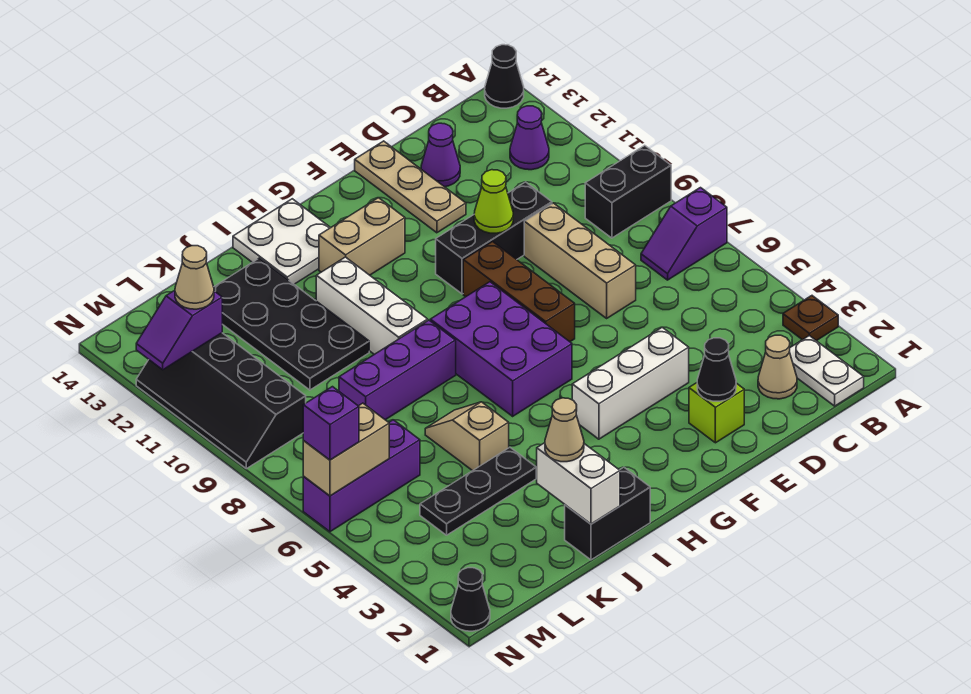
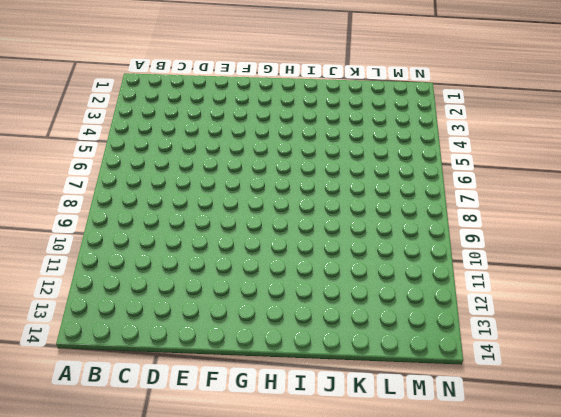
none -> brown 1x1 plate [783,296,838,341]
none -> purple 1x2 slope [641,188,727,280]
none -> black 1x2 brick [585,145,671,238]
none -> black 1x1 cone [485,45,524,108]

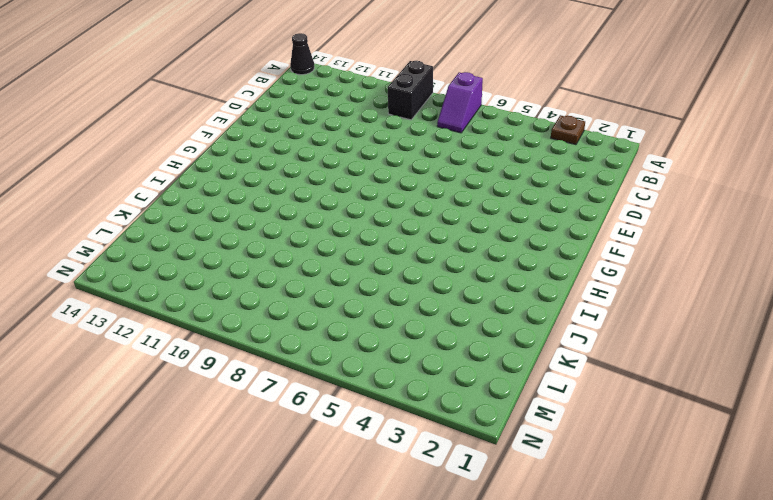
none -> white 1x2 plate [789,336,864,406]
none -> purple 1x1 cone [510,106,549,170]
none -> tan 1x1 cone [758,335,797,399]
none -> tan 1x3 brick [524,203,636,318]

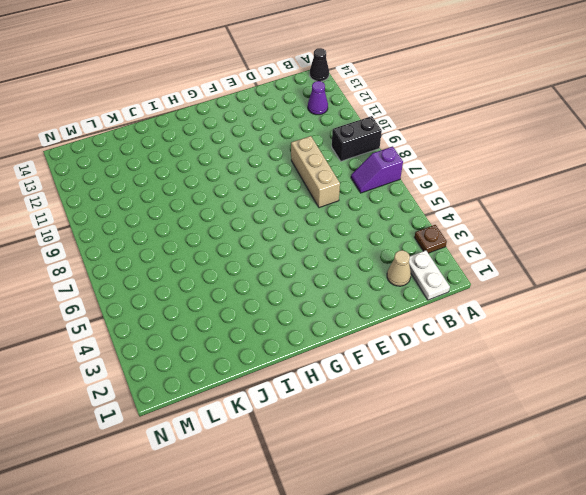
none -> black 1x3 brick [436,182,552,294]
none -> purple 1x1 cone [421,123,460,187]
none -> lime 1x1 brick [689,383,744,443]
none -> white 1x3 brick [572,327,689,439]

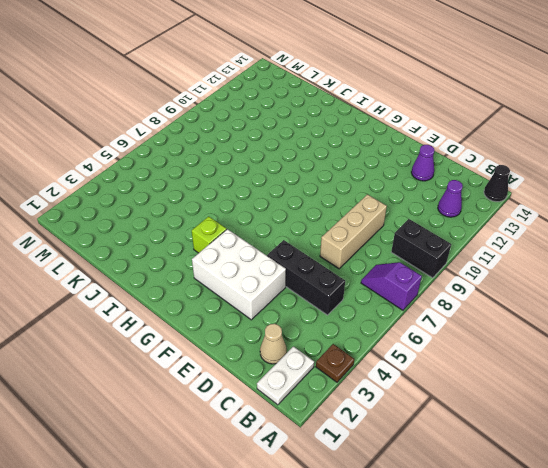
black 1x3 brick [267,240,345,315] -> black 1x3 brick moved to [436,182,552,294]
white 2x3 brick [192,229,286,320] -> white 1x3 brick [572,327,689,439]
lime 1x1 brick [192,216,227,253] -> lime 1x1 brick moved to [689,383,744,443]
none -> tan 1x3 plate [355,141,466,233]
none -> brown 1x3 brick [463,242,575,342]
none -> purple 2x3 brick [430,282,572,416]
none -> tan 1x2 brick [319,198,405,275]

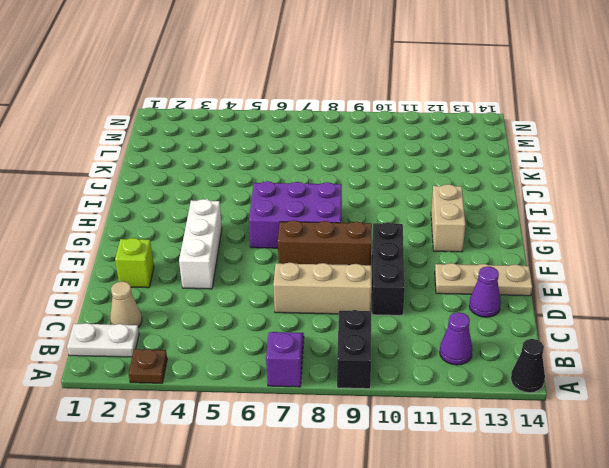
none -> white 2x2 plate [233,199,331,284]
none -> black 1x2 brick [565,467,650,560]
none -> purple 1x3 brick [339,320,456,420]
none -> white 1x3 brick [316,257,428,354]

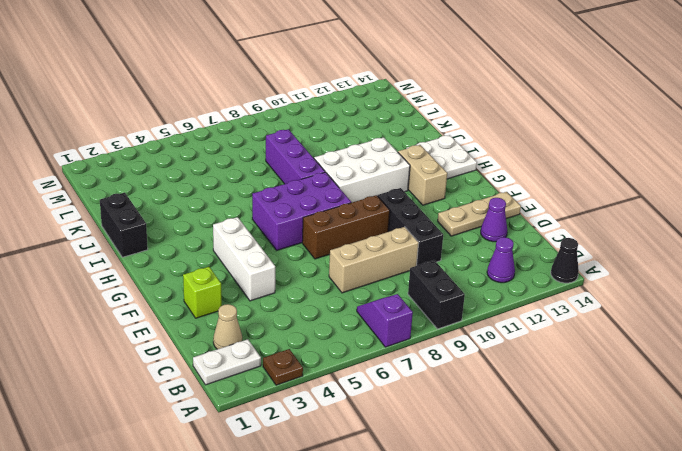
white 2x3 brick [314,137,410,203] -> white 1x3 brick [316,257,428,354]
none -> black 1x3 plate [420,447,536,535]
none -> tan 1x2 slope [425,402,509,471]
none -> black 2x4 plate [214,258,369,390]
none -> purple 1x3 brick [303,420,420,532]

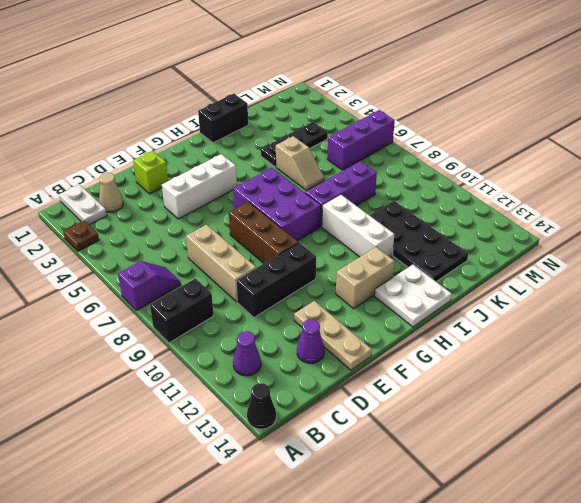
none -> black 2x4 slope [136,333,306,469]
none -> black 1x1 cone [451,568,490,631]
none -> black 1x1 cone [697,338,736,401]
none -> lime 1x1 cone [474,170,513,233]

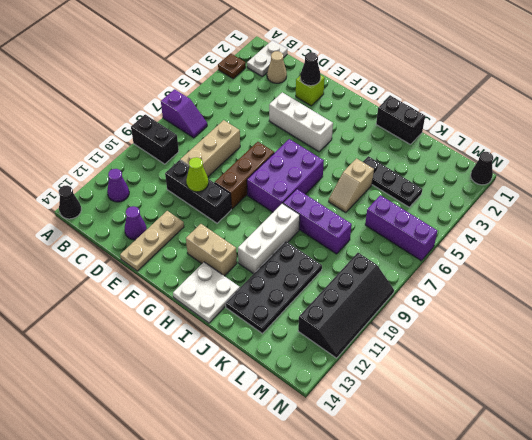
none -> white 1x2 brick [537,443,620,524]
none -> tan 1x2 brick [303,403,389,496]
none -> purple 1x2 slope [136,290,222,370]
none -> tan 1x1 cone [545,398,584,462]

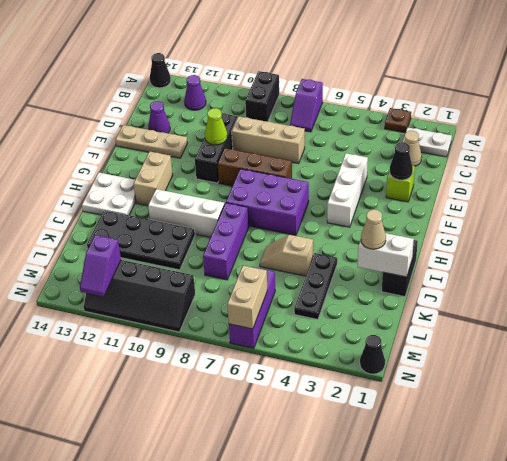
none -> tan 1x1 cone [175,246,214,309]
none -> purple 1x1 brick [303,387,359,460]

